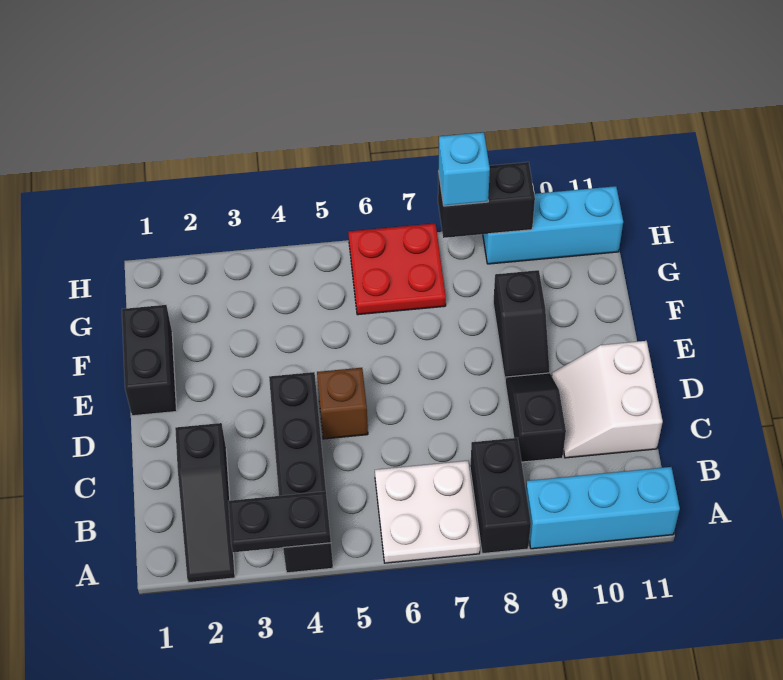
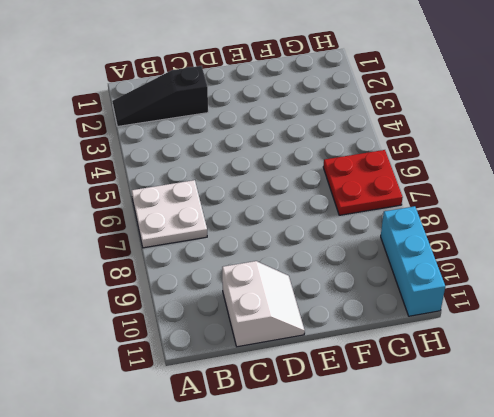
white 2x2 slope [222,261,305,347] -> white 2x2 slope turned to [552,341,663,458]
none -> black 1x4 brick [269,372,333,573]
none -> black 1x2 brick [470,438,531,554]
none -> cyan 1x3 brick [526,467,680,549]

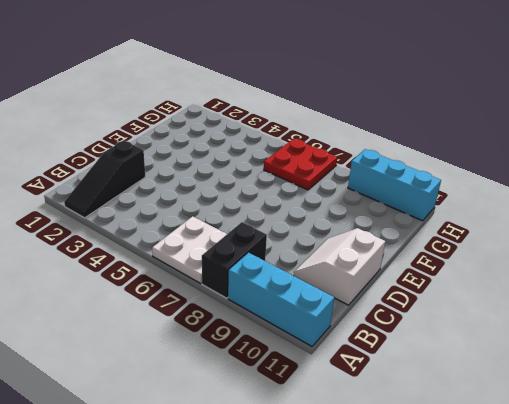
none -> black 1x4 brick [269,372,333,573]
none -> black 1x2 slope [505,373,566,462]
none -> brown 1x1 brick [317,368,368,439]

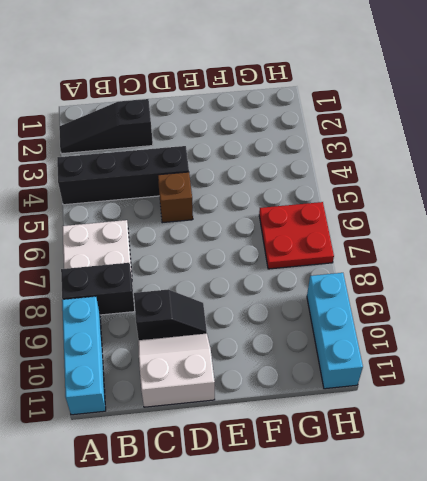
none -> black 1x2 brick [122,305,177,416]
none -> black 1x2 slope [493,270,549,379]
none -> black 1x2 plate [228,491,331,552]

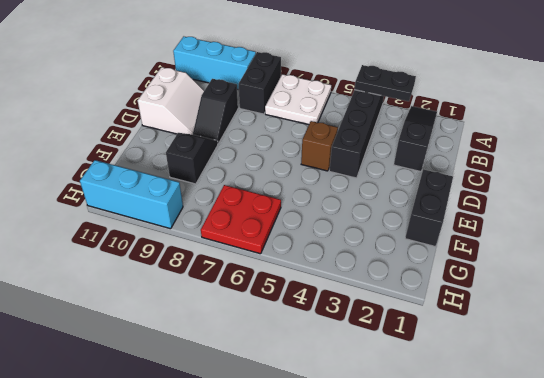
none -> black 1x2 brick [438,162,535,238]
none -> cyan 1x1 brick [438,132,490,206]

